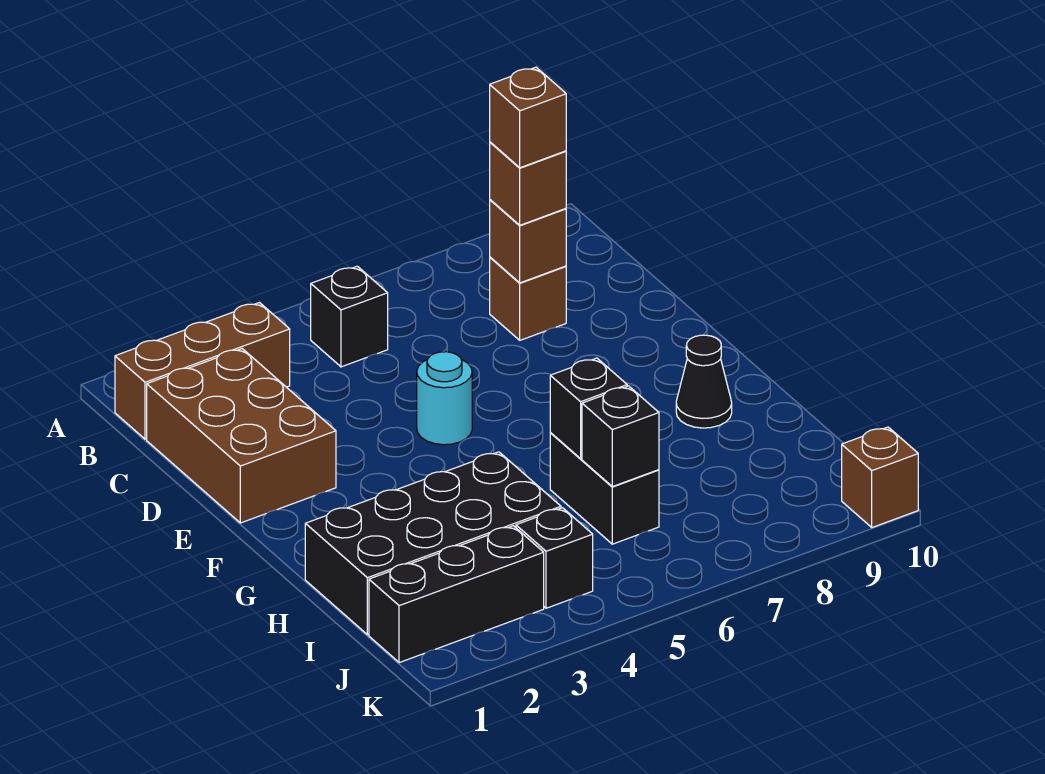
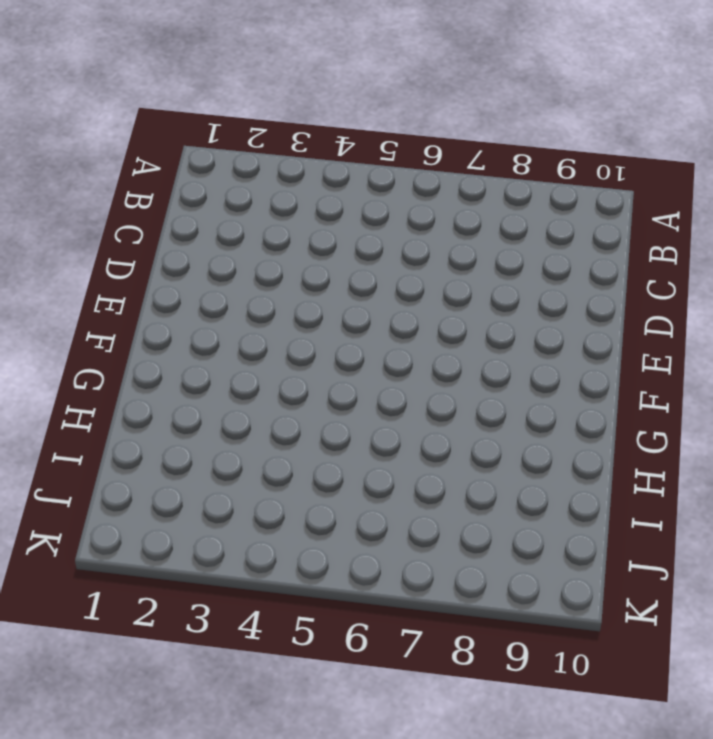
none -> brown 1x3 brick [115,303,290,439]
none -> black 1x1 brick [311,266,388,367]
none -> brown 2x3 brick [147,349,336,523]

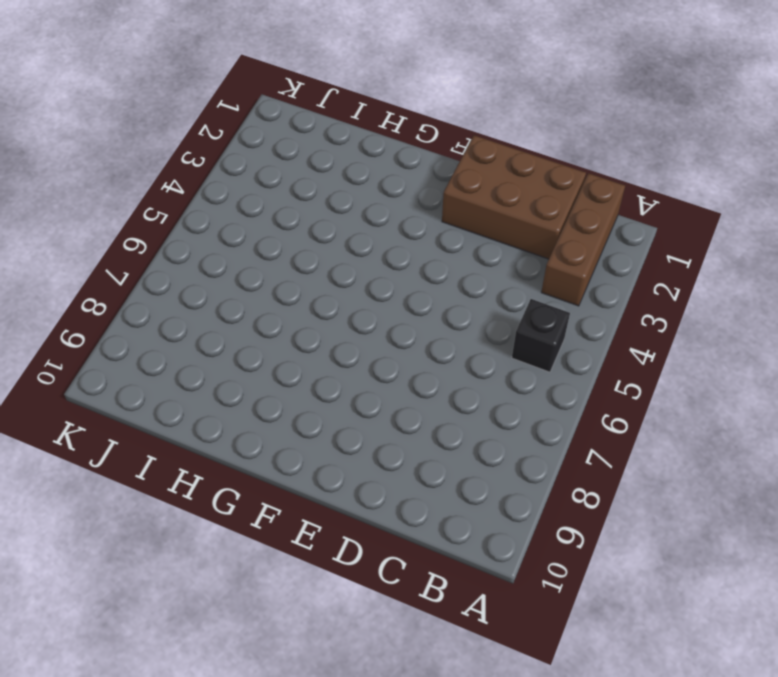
none -> brown 1x1 brick [490,257,566,340]
none -> cyan 1x1 round brick [417,352,472,445]
none -> black 1x1 cone [676,335,732,428]

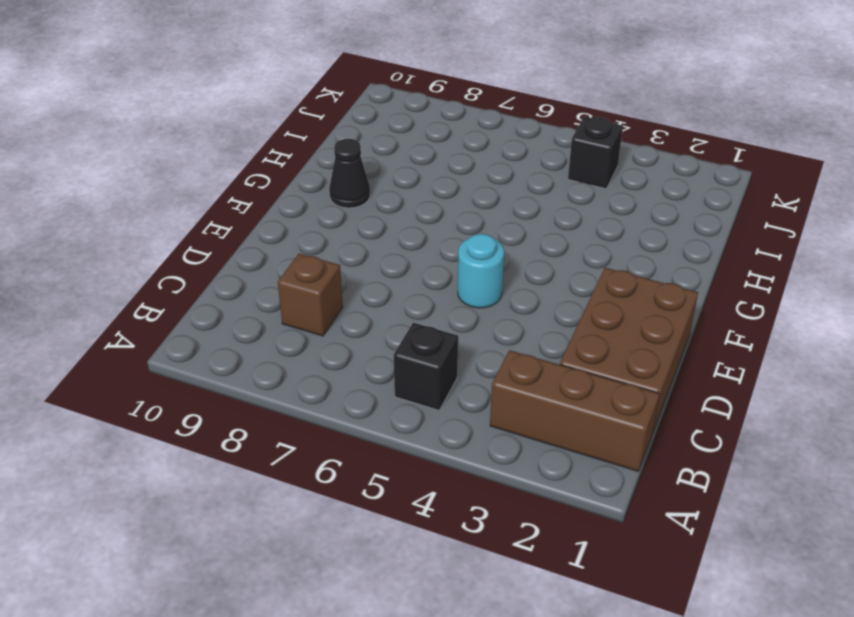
none -> black 2x4 brick [305,452,561,635]
none -> black 1x2 brick [550,433,659,544]
none -> black 1x3 brick [369,526,544,663]

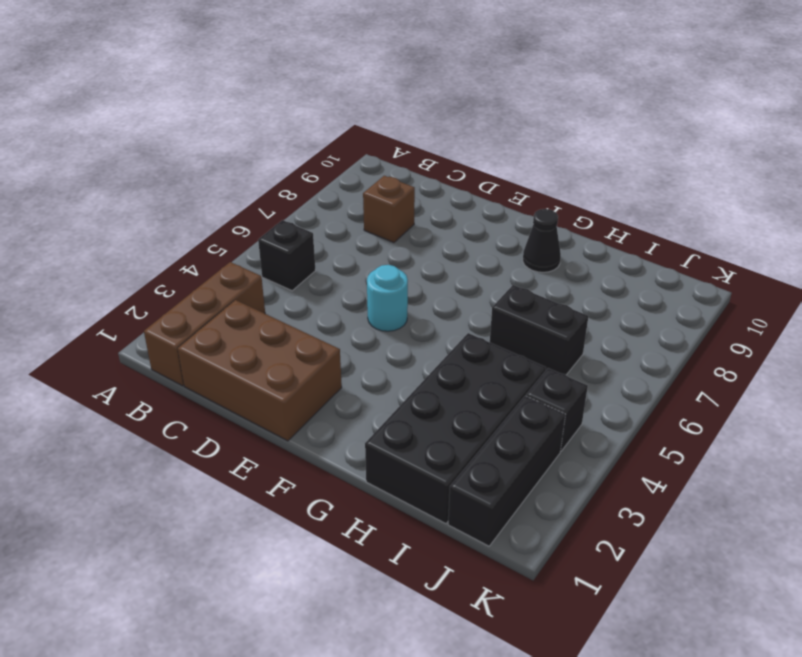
none -> brown 1x1 brick [842,427,918,527]
none -> brown 1x1 brick [490,200,566,283]
none -> black 1x1 brick [550,358,627,458]

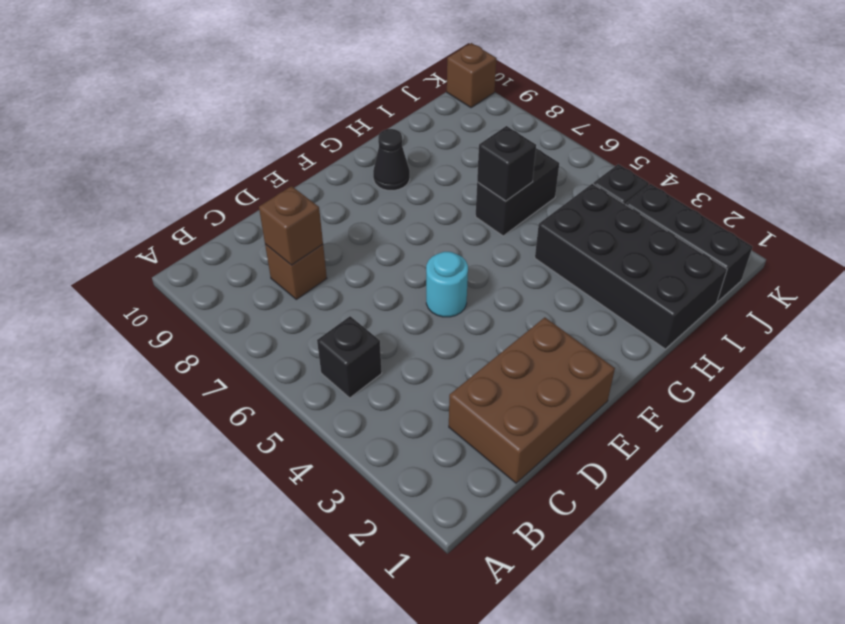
none -> brown 1x3 brick [115,303,290,439]
none -> black 1x1 brick [582,386,659,487]
none -> brown 1x1 brick [490,142,566,225]

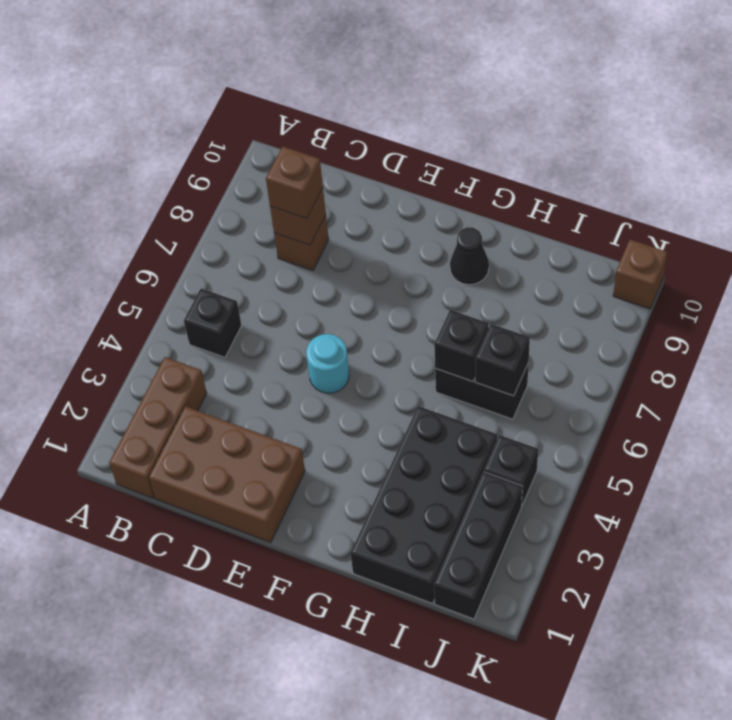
none -> brown 1x1 brick [490,67,566,168]

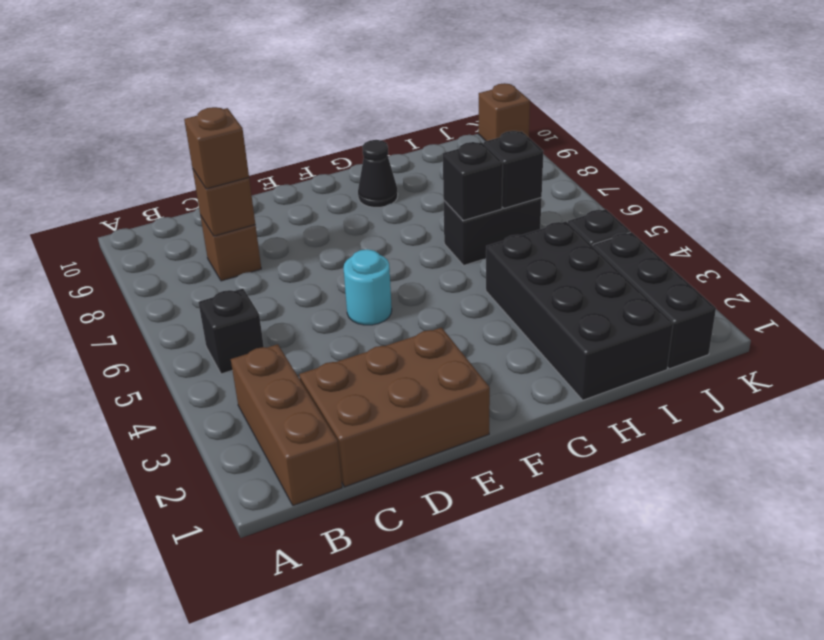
none -> brown 1x1 brick [490,67,566,168]

